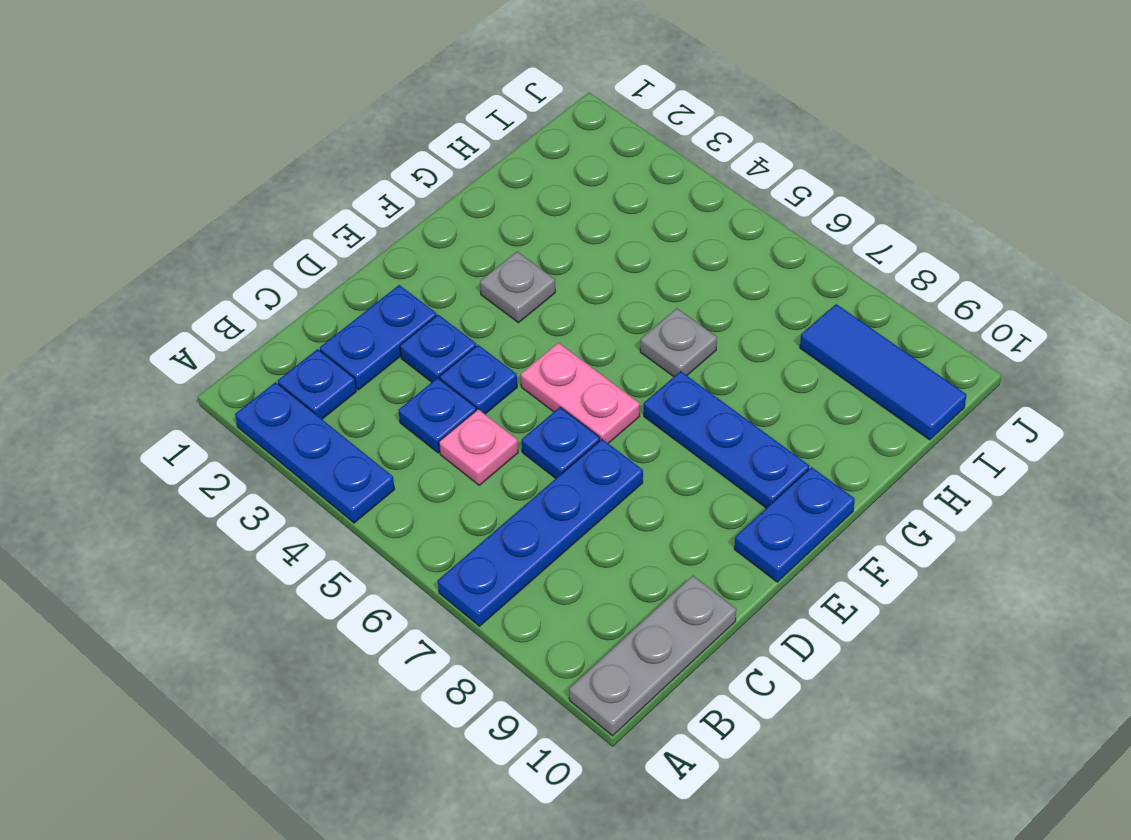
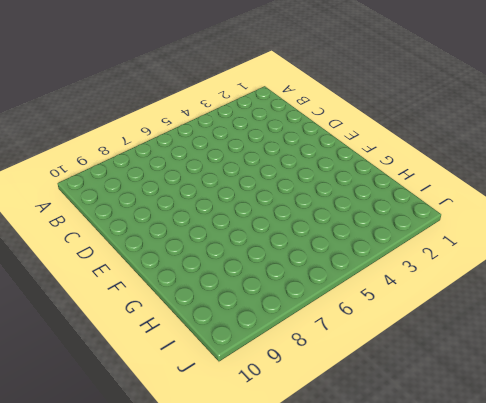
none -> blue 1x3 plate [235,382,395,523]
none -> blue 1x4 plate [438,439,643,626]
none -> grey 1x3 plate [569,576,736,736]

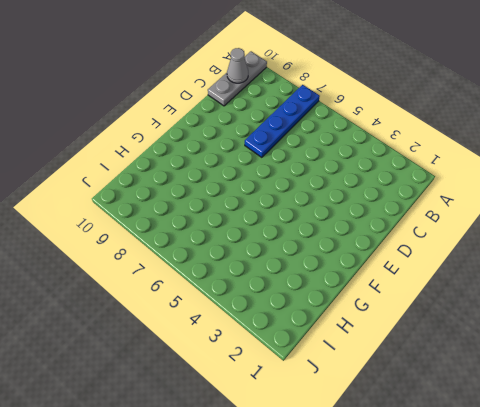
grey 1x1 cone [227,48,248,83] -> none
none -> blue 1x3 plate [235,382,395,523]
none -> blue 1x1 plate [278,349,356,419]
none -> blue 1x2 plate [320,285,437,390]

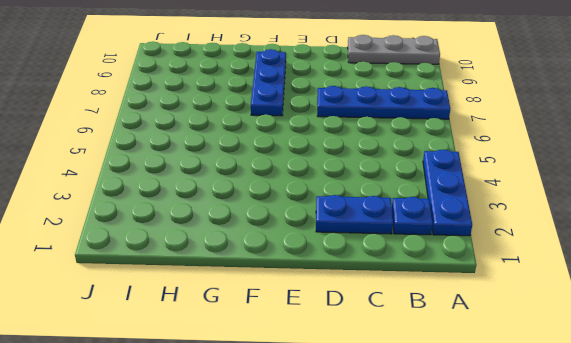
none -> blue 1x1 plate [399,378,476,453]
none -> pink 1x1 plate [439,409,518,485]
none -> blue 1x1 plate [400,315,476,382]

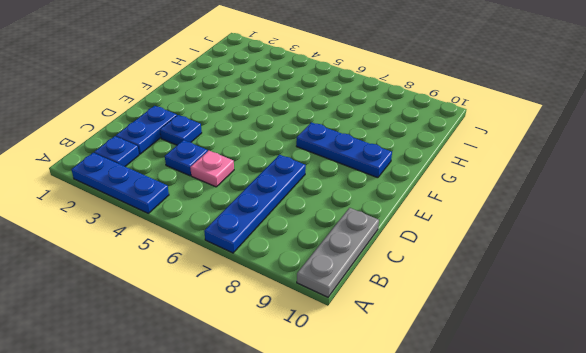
none -> blue 1x1 plate [440,345,517,414]
none -> blue 1x1 plate [522,407,600,478]
none -> pink 1x2 plate [521,343,640,443]

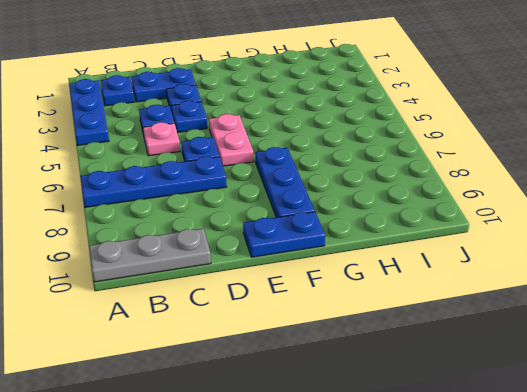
none -> grey 1x1 plate [480,252,555,323]
none -> grey 1x1 plate [640,308,717,377]
none -> blue 1x3 tile [800,304,967,440]

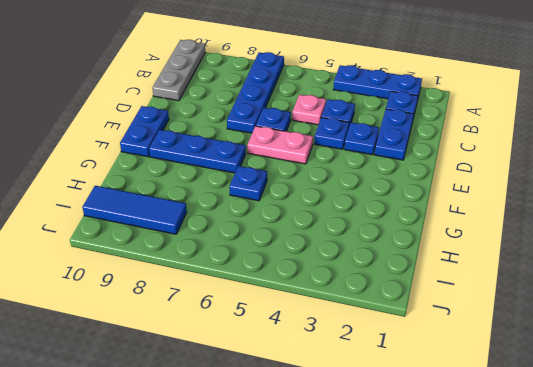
blue 1x1 plate [229,166,267,201] -> grey 1x1 plate [640,308,717,377]
none -> grey 1x1 plate [480,252,555,323]

